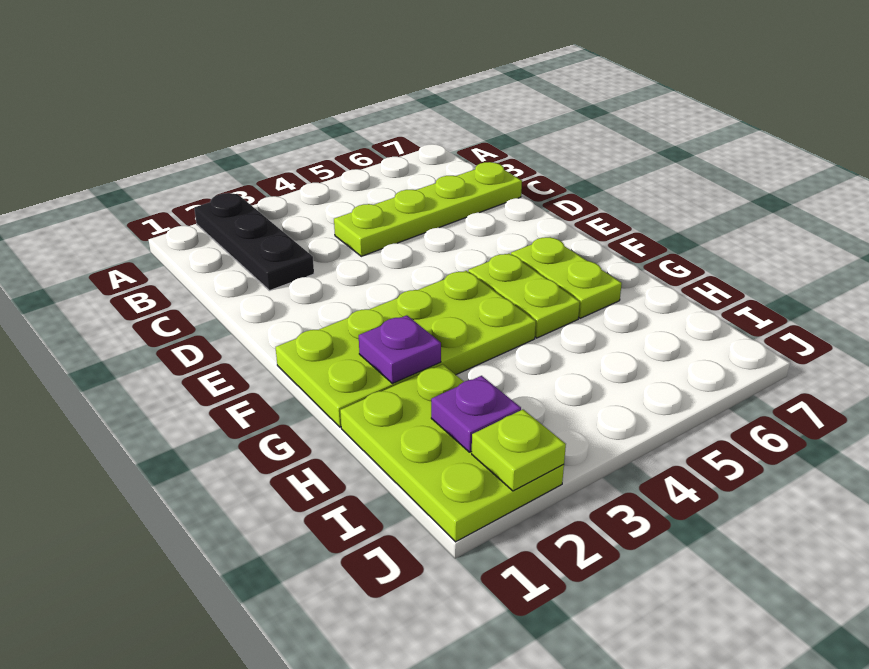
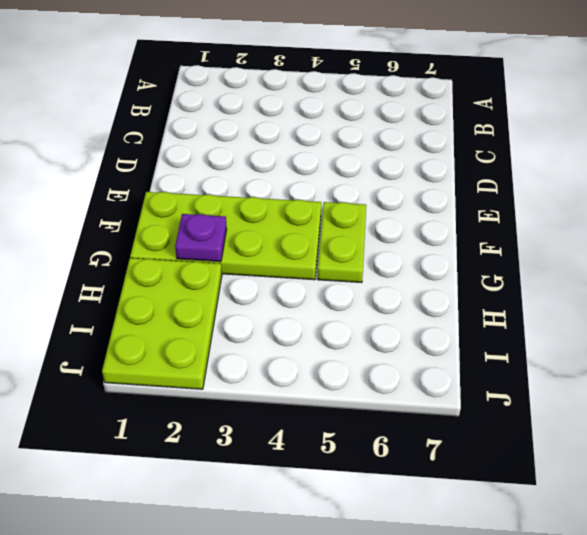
none -> black 1x3 plate [194,193,314,291]
none -> lime 1x4 plate [334,162,522,256]

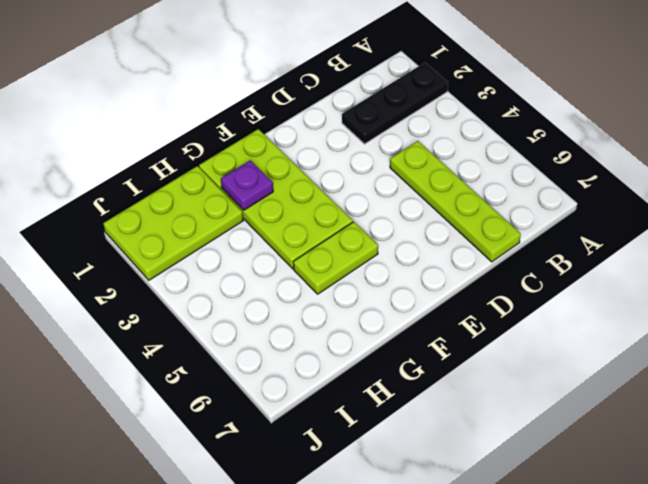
none -> lime 1x2 plate [511,237,622,318]
none -> purple 1x1 plate [431,376,521,452]

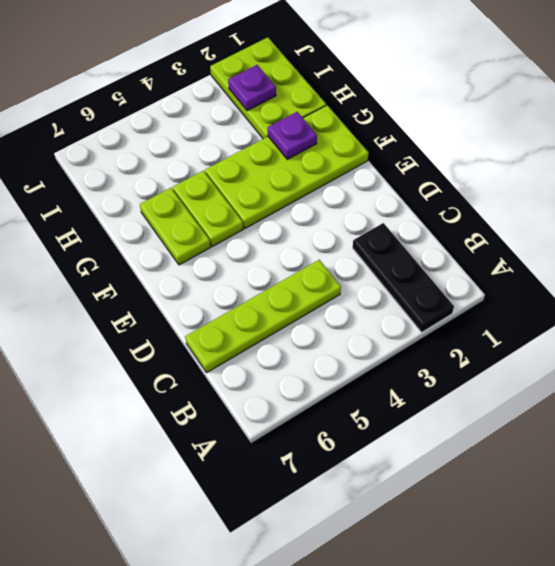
none -> lime 1x1 plate [472,410,566,491]

